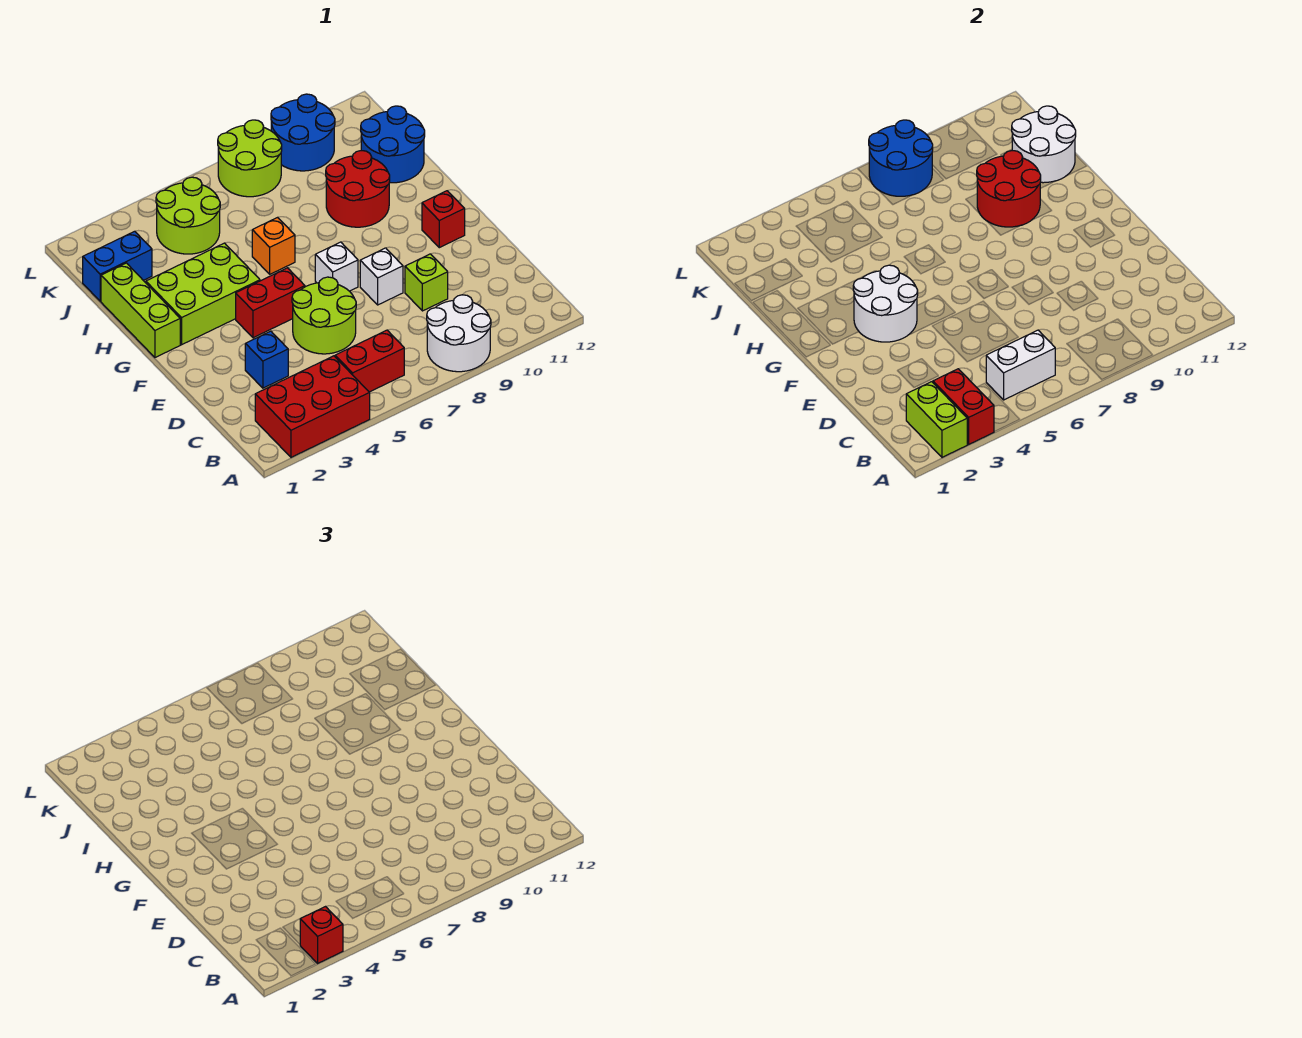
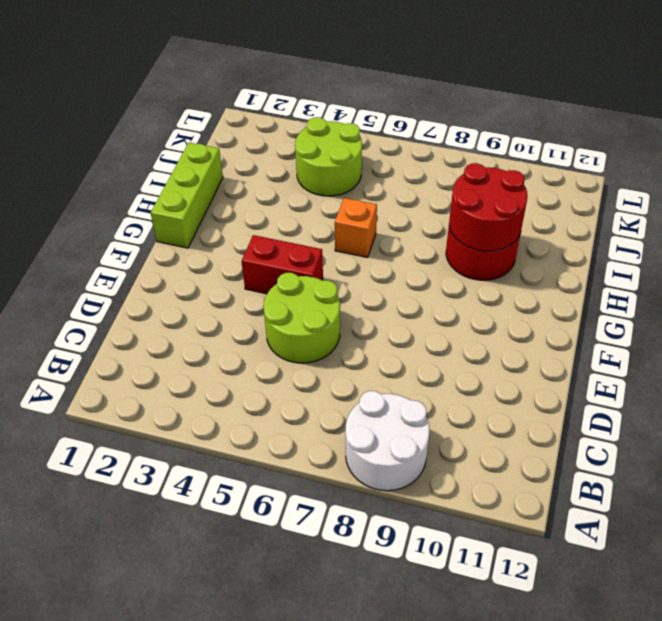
none -> red 2x3 brick [255,356,370,457]
none -> red 1x2 brick [335,330,404,392]
none -> blue 1x1 brick [245,331,288,388]

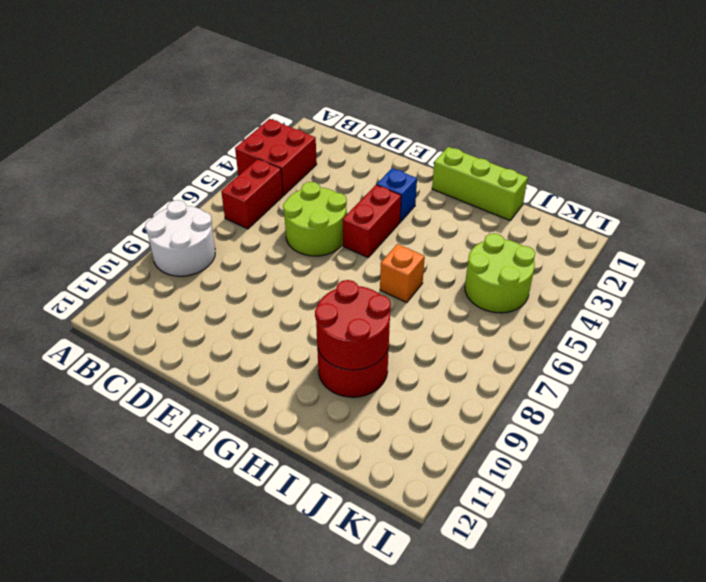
red 2x2 brick [235,119,317,195] -> red 2x3 brick [255,356,370,457]
blue 1x1 brick [377,168,417,222] -> blue 1x1 brick moved to [245,331,288,388]
none -> lime 1x1 brick [405,254,448,311]
none -> white 1x1 brick [360,248,403,305]
none -> white 1x1 brick [315,242,358,291]

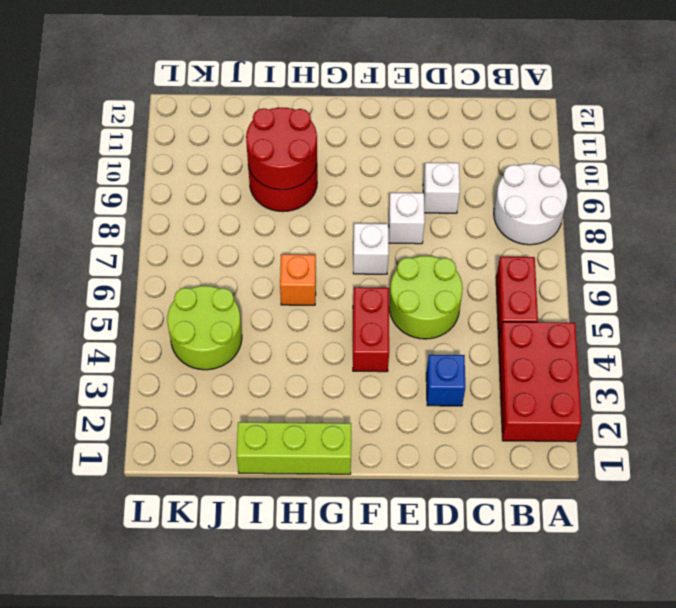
white 1x1 brick [423,163,460,213] -> lime 1x1 brick [405,254,448,311]
none -> red 1x1 brick [422,191,465,248]
none -> lime 2x3 brick [146,243,260,345]
none -> blue 2x2 round brick [361,106,425,183]

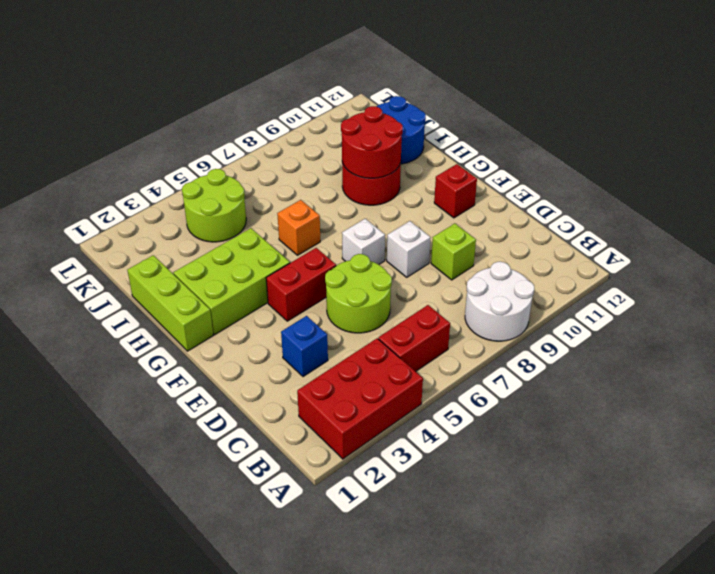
none -> blue 1x2 brick [83,231,152,301]
none -> lime 2x2 round brick [218,120,282,197]
none -> blue 2x2 round brick [271,94,335,171]

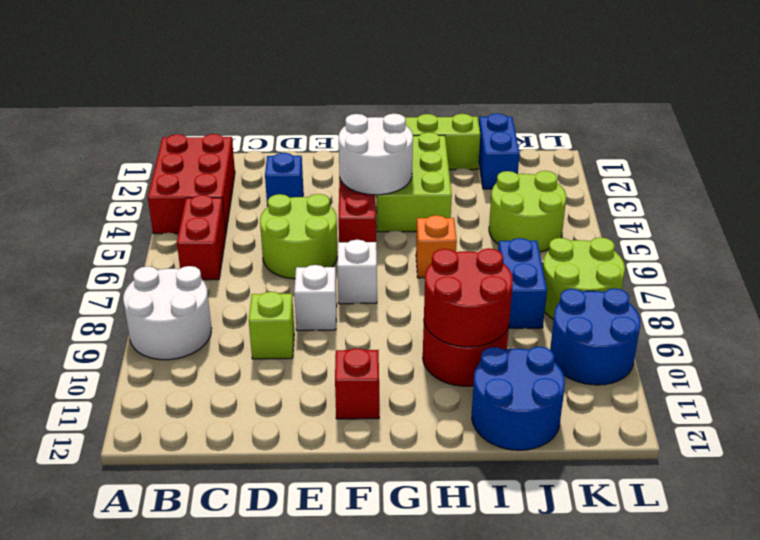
blue 1x2 brick [498,238,547,328] -> none
none -> lime 1x2 brick [906,382,967,457]
none -> red 1x2 brick [933,369,994,444]
none -> white 1x2 brick [986,330,1055,400]

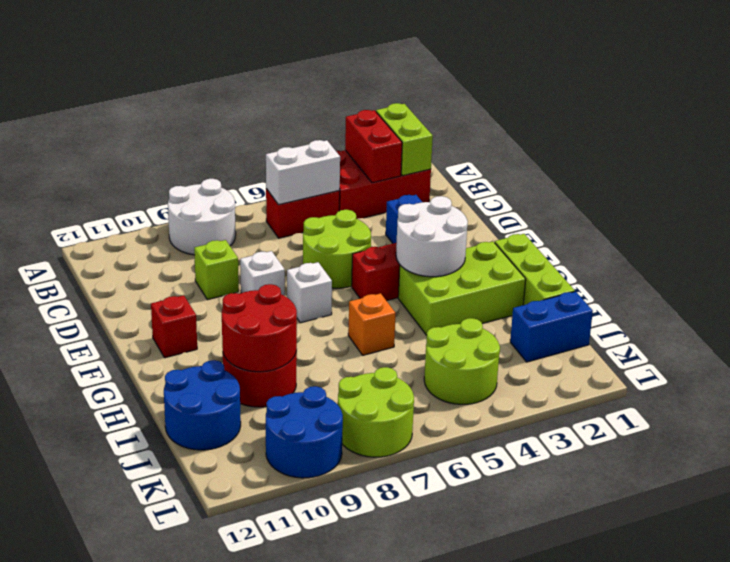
none -> white 2x2 round brick [1012,106,1076,183]
none -> blue 2x2 round brick [869,120,933,196]
none -> red 1x1 brick [300,906,343,963]

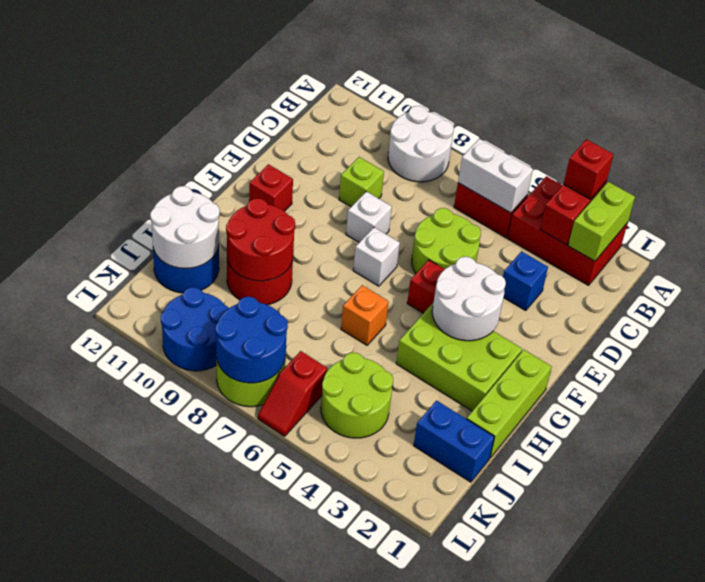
red 1x2 slope [258,351,328,436] -> none

